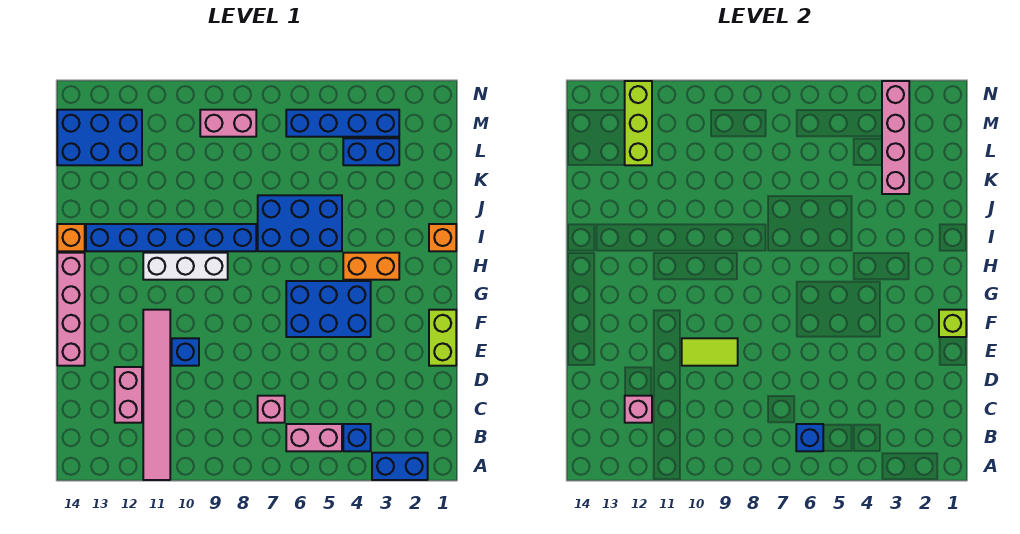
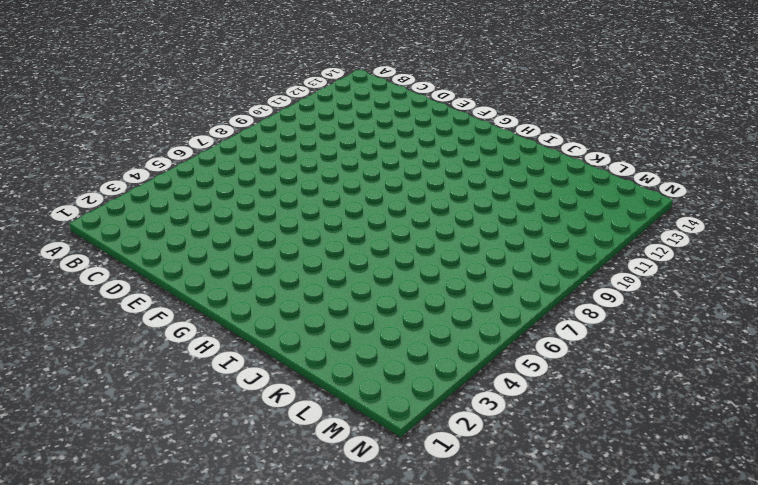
none -> blue 1x2 brick [372,453,428,480]
none -> pink 1x6 tile [143,310,170,480]
none -> blue 1x1 brick [343,424,371,451]

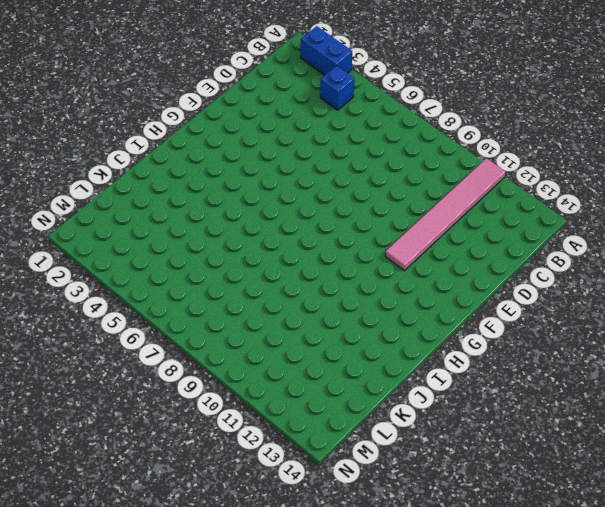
none -> pink 1x2 brick [286,424,342,451]
none -> pink 1x1 brick [258,396,285,423]
none -> pink 1x2 brick [115,367,142,423]

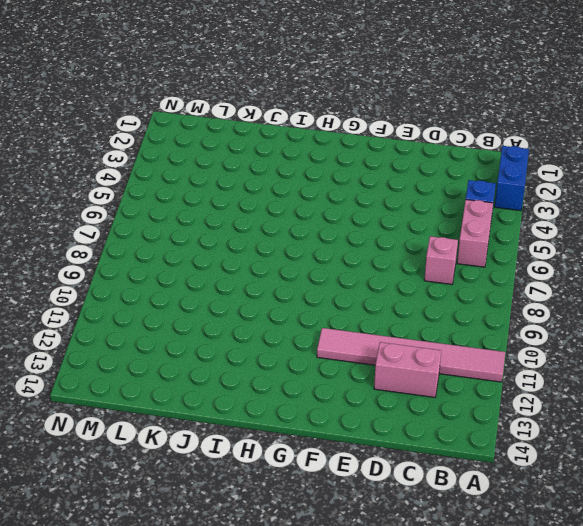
none -> lime 1x2 brick [429,310,456,366]
none -> blue 1x1 brick [172,338,199,366]
none -> pink 1x4 brick [57,253,85,366]

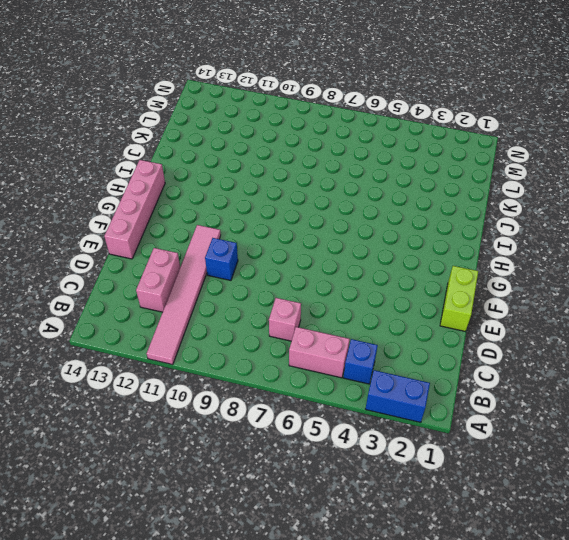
none -> blue 2x3 brick [286,281,371,337]
none -> orange 1x2 brick [343,253,399,280]
none -> white 1x3 brick [143,253,228,280]

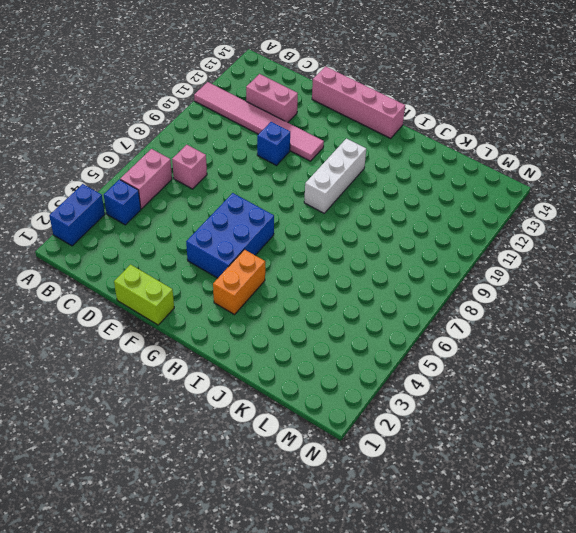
none -> orange 1x1 brick [429,224,456,251]
none -> blue 2x3 brick [258,195,342,251]
none -> blue 1x6 brick [86,224,256,251]

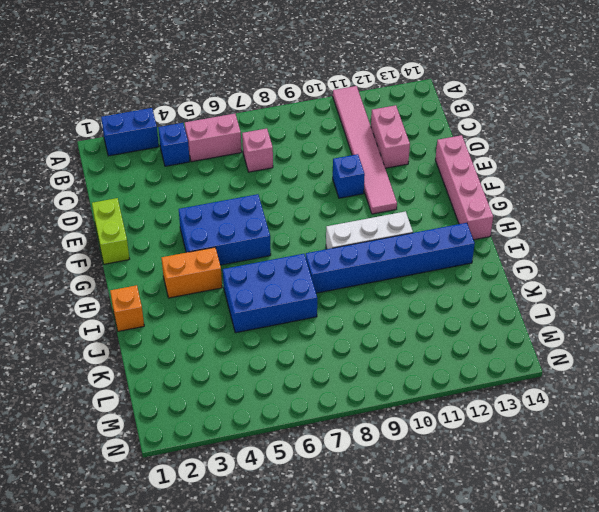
none -> orange 1x1 brick [57,224,85,251]
none -> blue 1x2 brick [343,138,399,165]
none -> blue 2x3 brick [57,110,142,165]

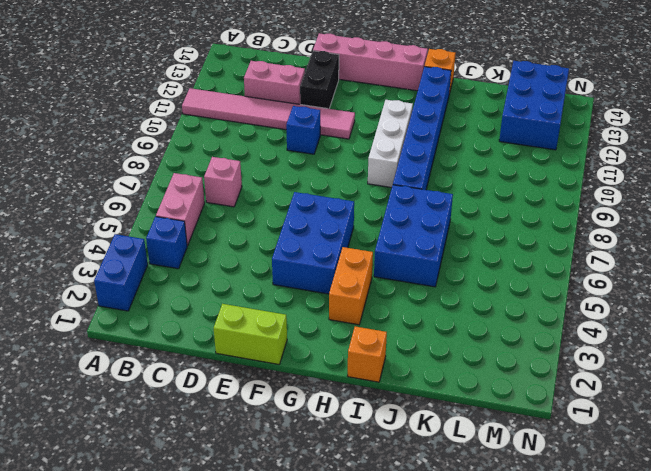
black 1x2 brick [300,51,339,109] -> none
none -> blue 1x2 brick [343,138,399,165]
none -> blue 1x4 brick [286,110,399,137]
none -> pink 1x2 brick [200,110,256,137]

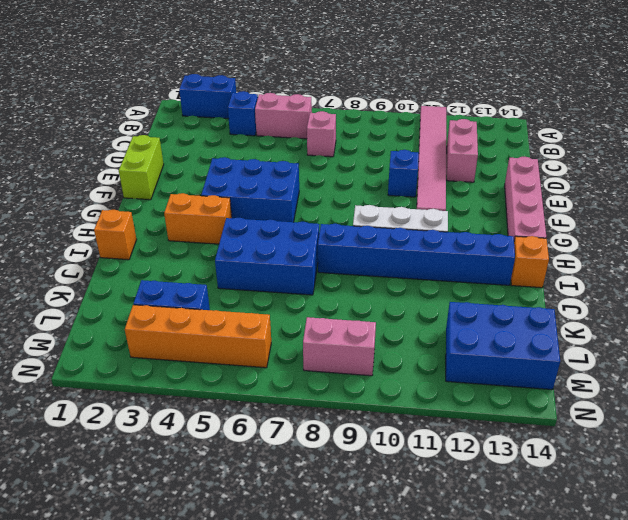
orange 1x4 brick [125,305,271,368] -> blue 1x4 brick [286,110,399,137]
none -> blue 1x1 brick [796,424,823,451]
none -> pink 1x1 brick [625,396,652,423]
none -> lime 1x2 tile [682,338,738,366]

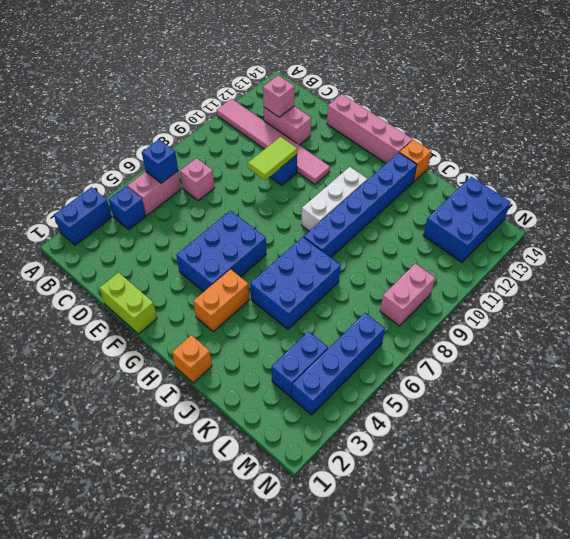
none -> lime 1x1 brick [939,310,966,337]
none -> pink 1x4 brick [882,81,909,194]
none -> lime 1x3 brick [625,81,652,165]

